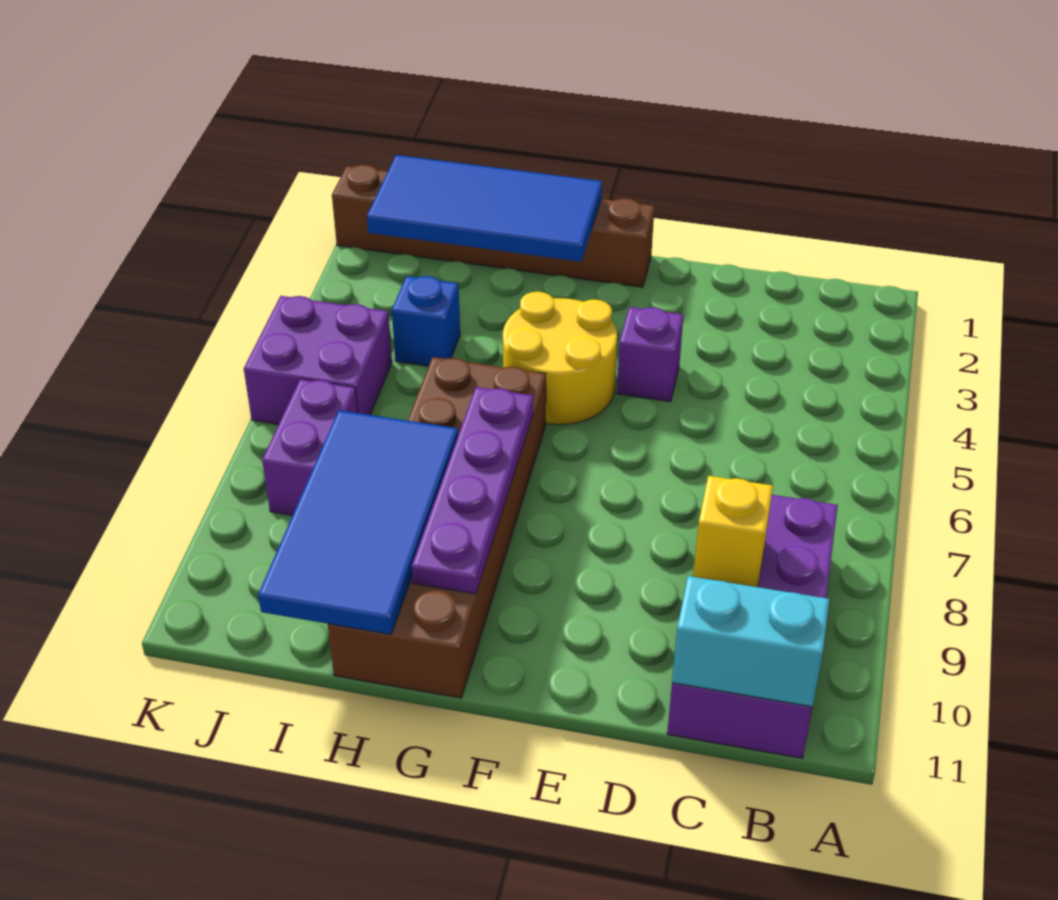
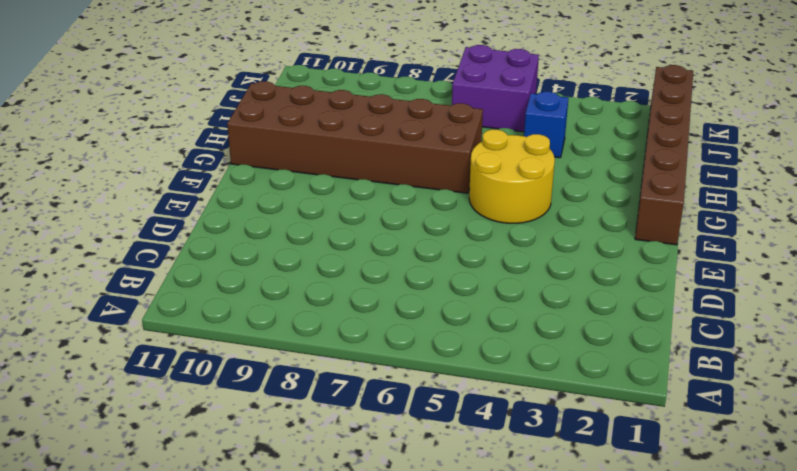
none -> purple 2x4 brick [667,495,838,758]
none -> purple 1x1 brick [617,307,683,402]
none -> purple 1x2 brick [262,379,358,515]

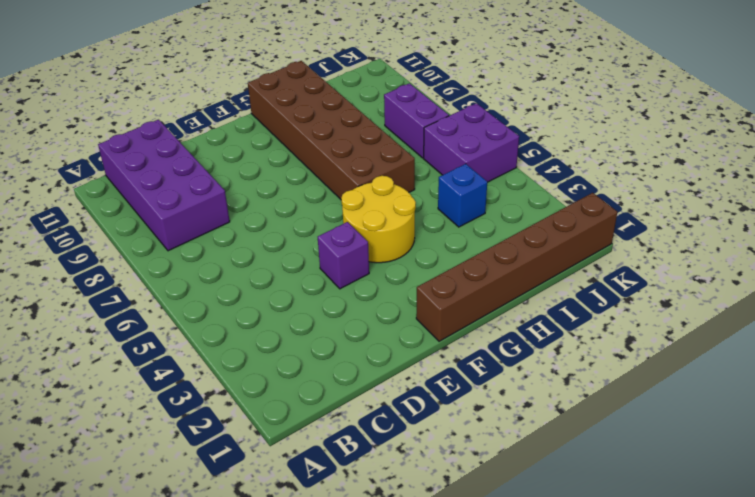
none -> cyan 1x2 brick [672,576,829,707]
none -> yellow 1x1 brick [693,476,773,587]
none -> blue 2x4 tile [367,155,602,262]

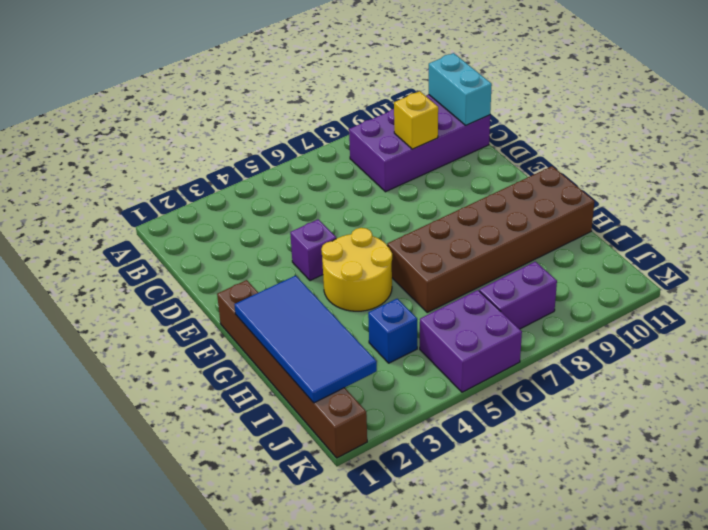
none -> purple 1x4 plate [412,387,533,594]
none -> blue 2x4 tile [258,410,458,634]

